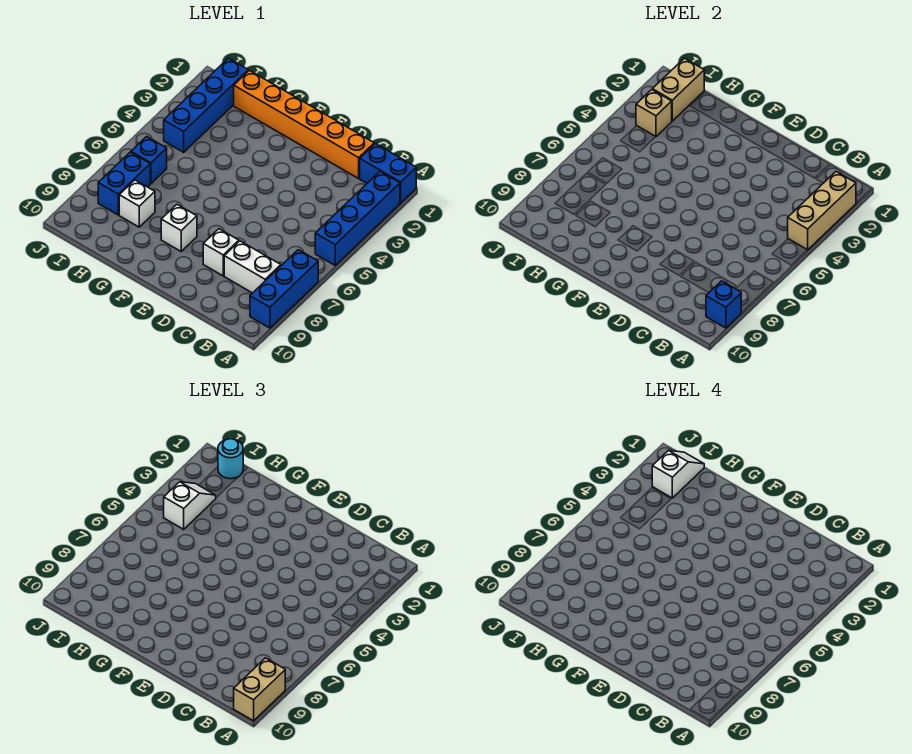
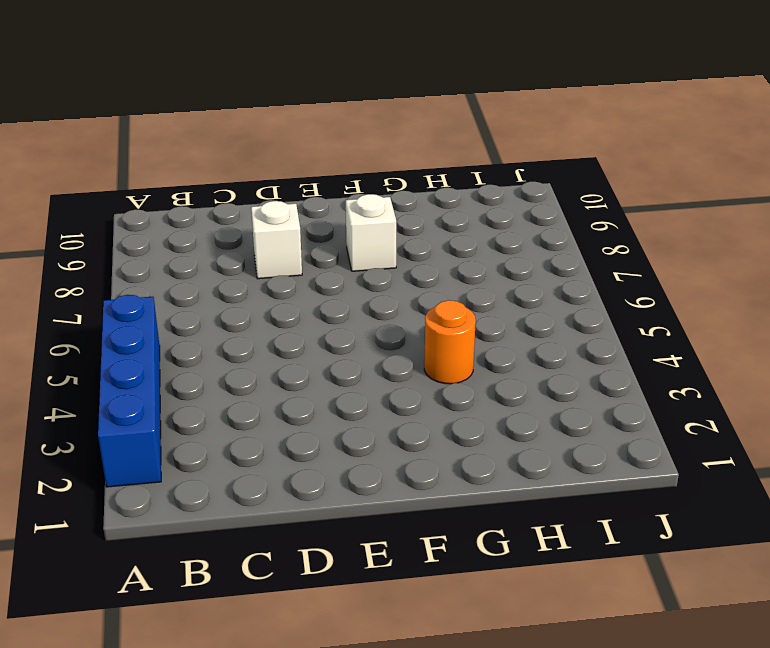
orange 1x1 round brick [424,300,476,384] -> none
none -> blue 1x2 brick [360,144,416,203]
none -> blue 1x3 brick [250,250,318,328]
none -> white 1x2 brick [224,241,281,293]

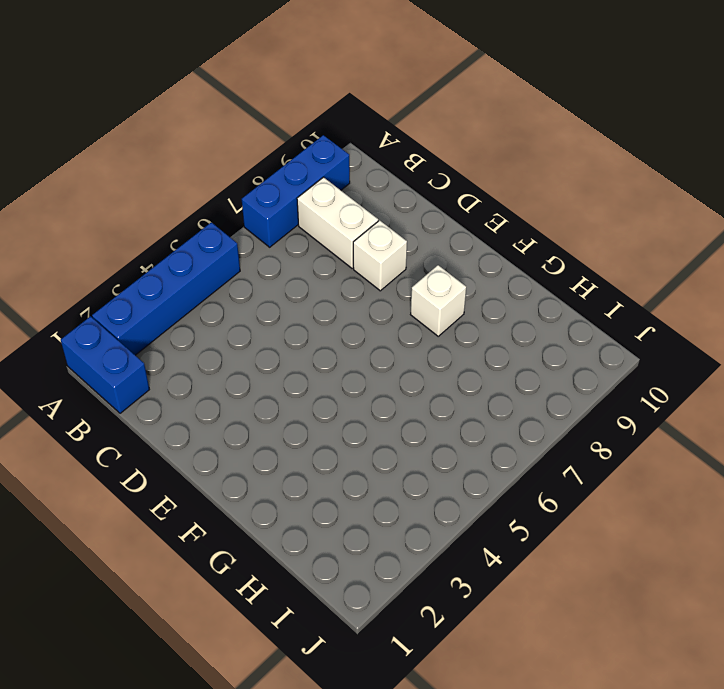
none -> orange 1x6 brick [234,70,374,178]
none -> white 1x1 brick [119,180,155,227]
none -> blue 1x4 brick [164,58,248,152]

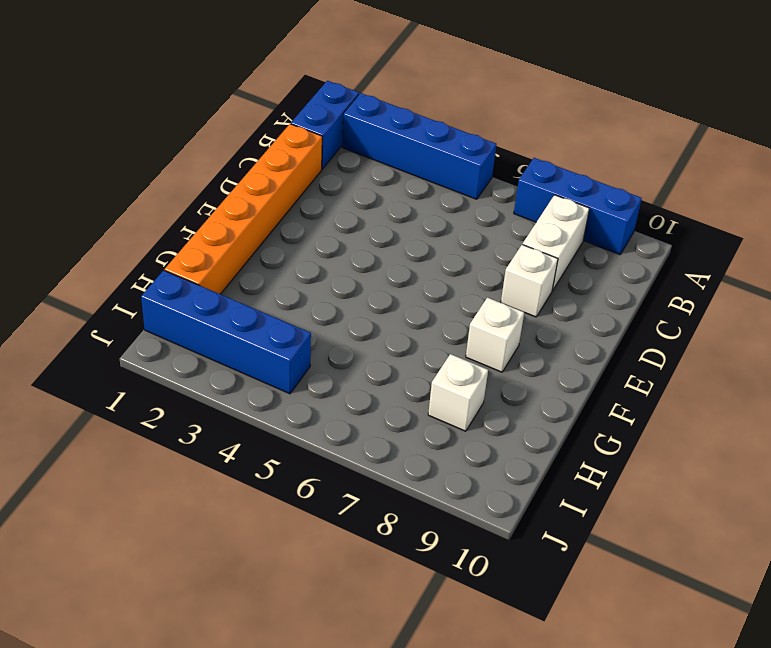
none -> blue 1x1 brick [131,136,167,184]
none -> blue 1x2 brick [98,152,150,215]
none -> tan 1x3 brick [788,172,856,250]

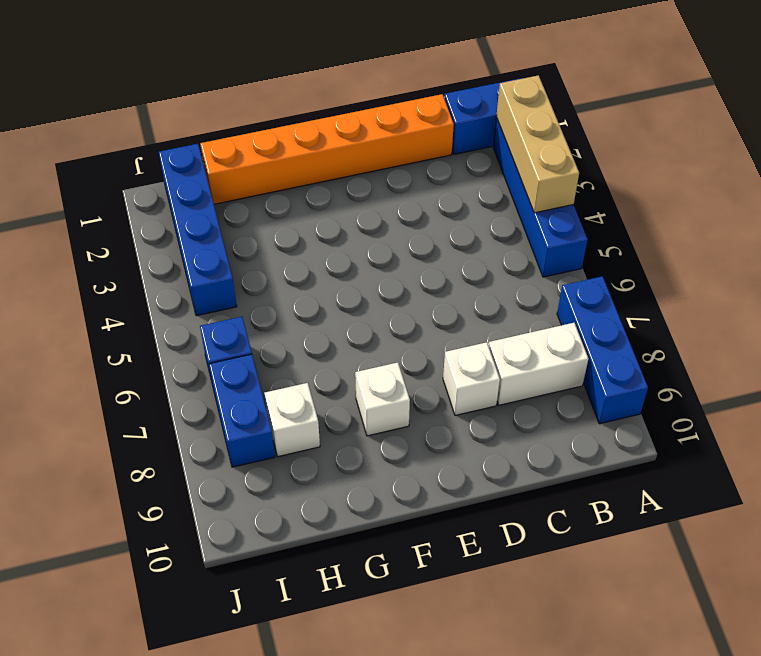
none -> blue 1x1 brick [706,281,741,328]
none -> tan 1x2 brick [652,58,704,121]
none -> tan 1x1 brick [636,90,672,137]

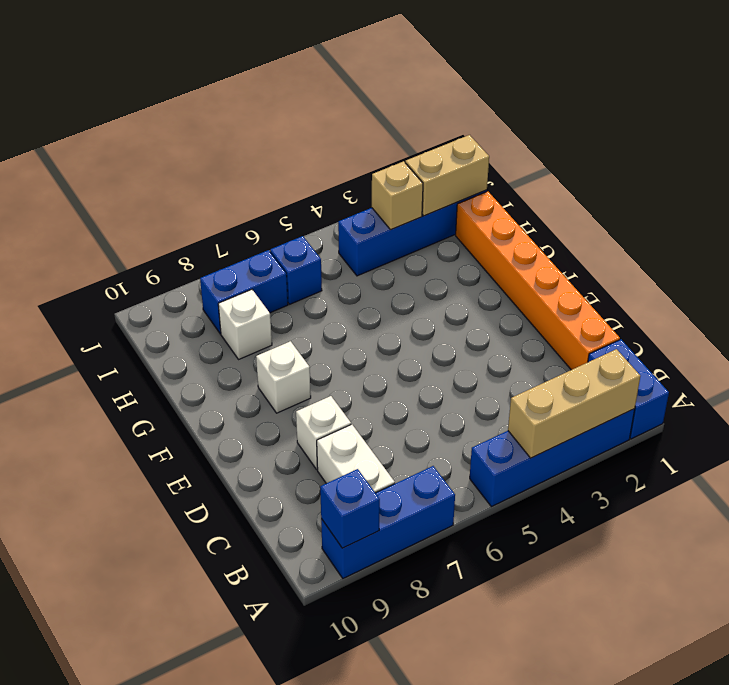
none -> tan 1x2 brick [234,658,285,721]
none -> cyan 1x1 round brick [218,439,243,479]
none -> white 1x2 slope [164,482,216,529]

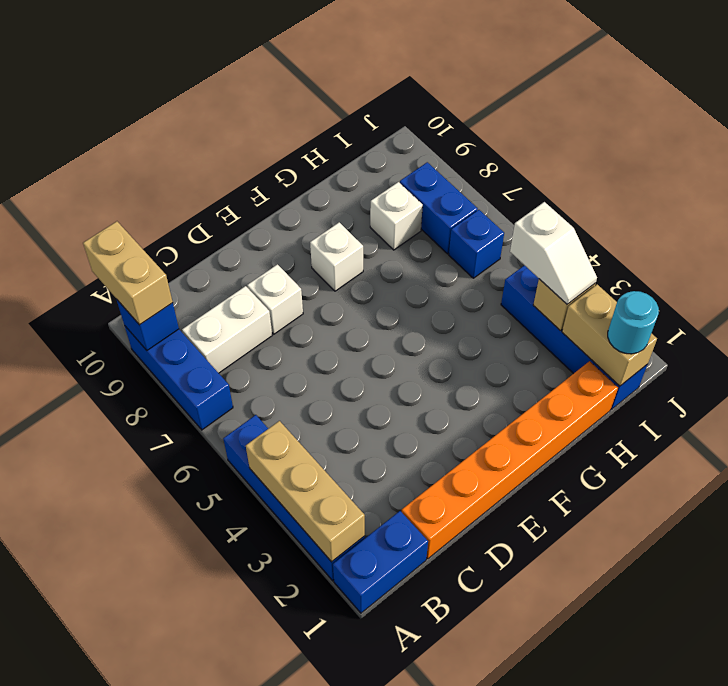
none -> white 1x2 slope [652,450,704,498]

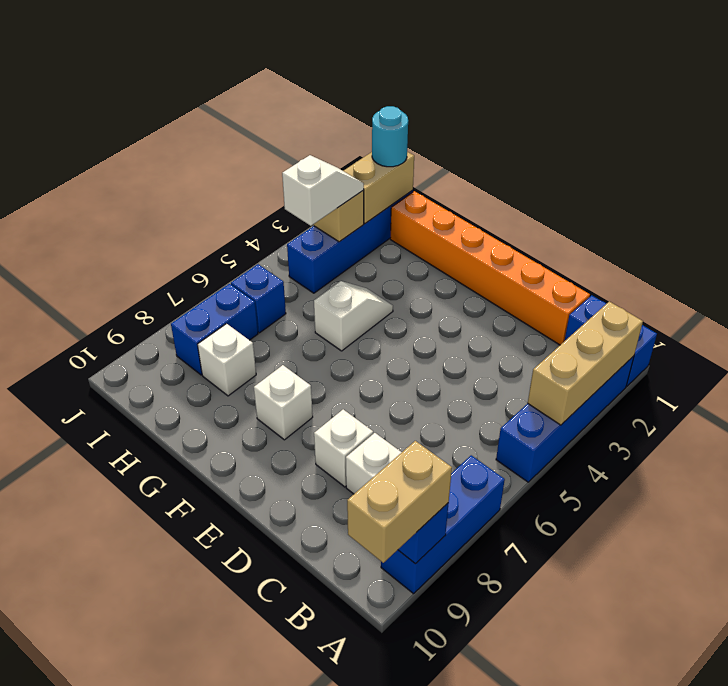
white 1x2 slope [314,281,393,351] -> white 1x2 slope moved to [652,450,704,498]

